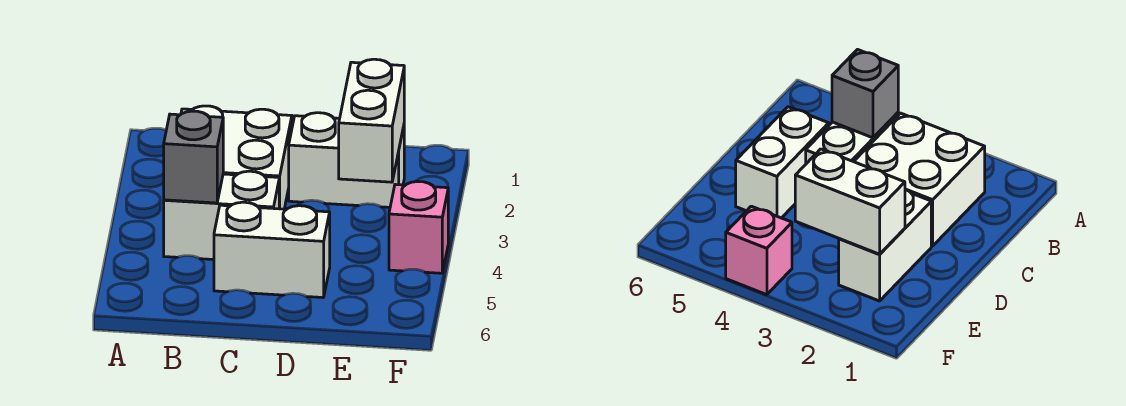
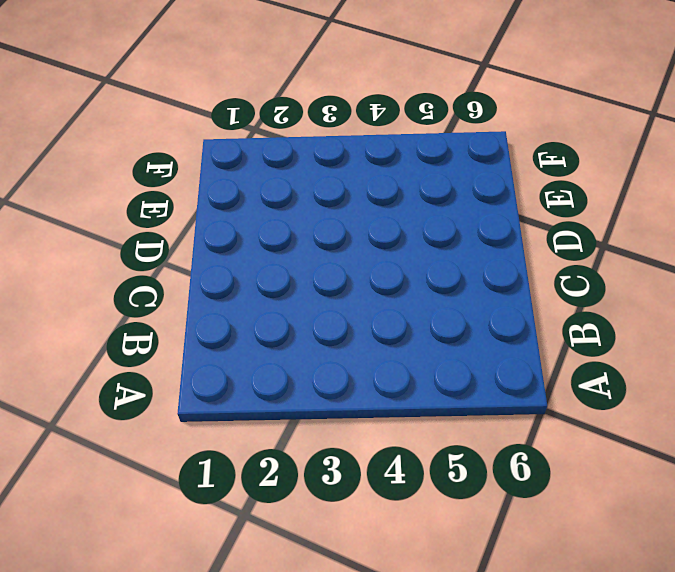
none -> white 2x2 brick [181,106,292,209]
none -> white 1x2 brick [164,171,279,260]

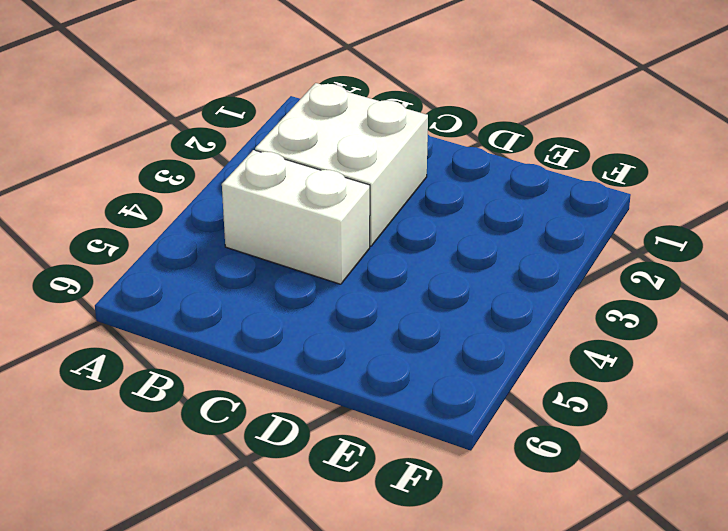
none -> white 1x2 brick [214,202,330,297]
none -> white 1x2 brick [289,113,404,207]

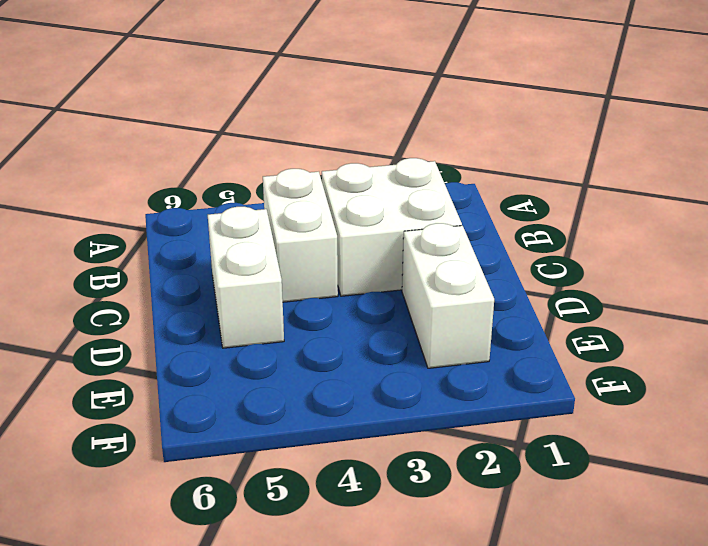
none -> pink 1x1 brick [389,182,448,273]
none -> grey 1x1 brick [164,111,223,203]

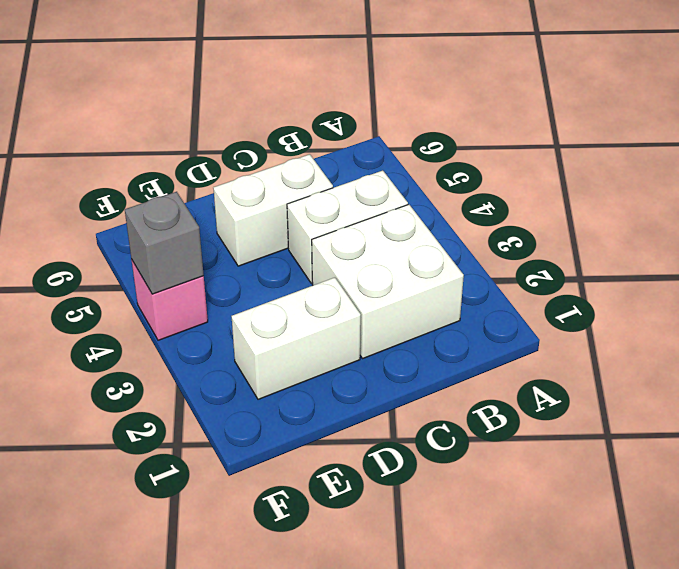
grey 1x1 brick [125,192,204,294] -> grey 1x1 brick moved to [164,111,223,203]
none -> white 1x2 brick [339,59,404,182]

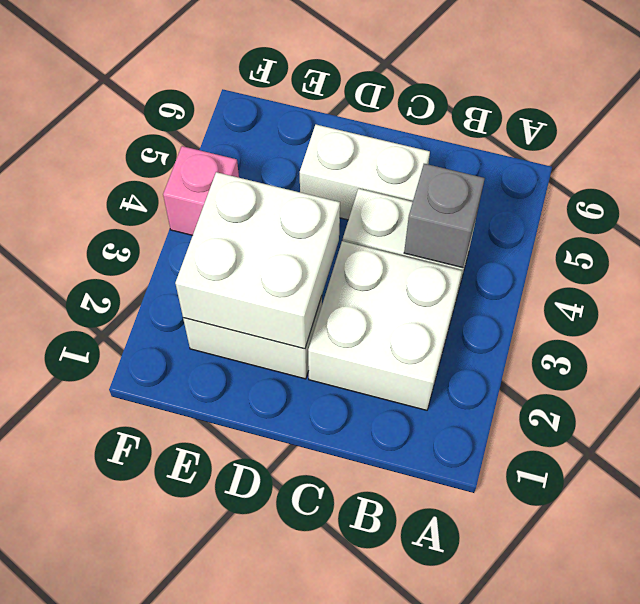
white 2x2 brick [175,172,340,349] -> white 1x2 brick [339,59,404,182]

